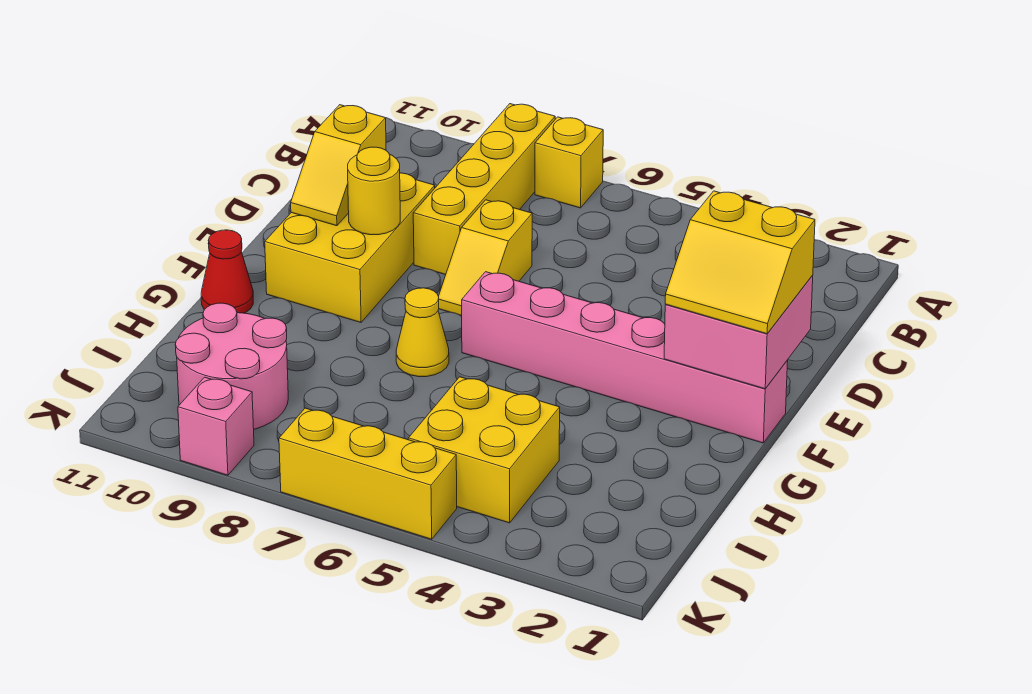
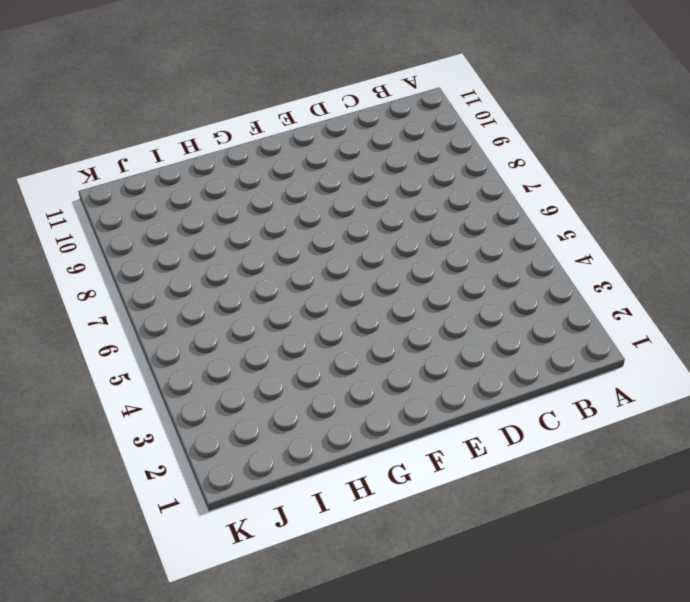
none -> yellow 1x1 brick [535,117,603,208]
none -> yellow 1x4 brick [413,104,555,275]
none -> yellow 1x2 slope [438,200,532,316]

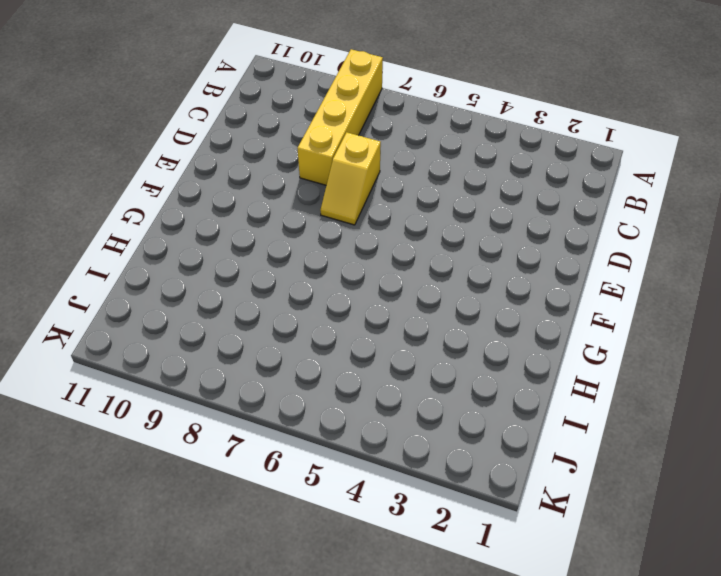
none -> yellow 1x1 brick [535,117,603,208]
none -> yellow 2x3 brick [265,173,435,322]
none -> pink 1x6 brick [462,272,788,443]

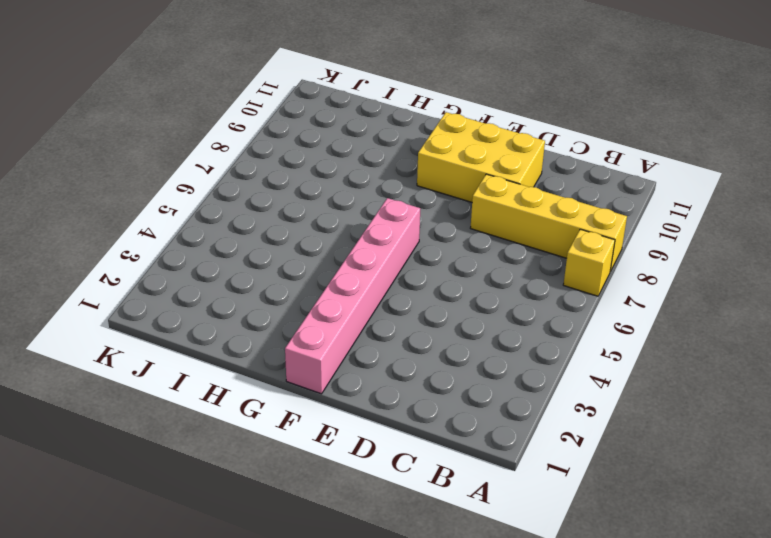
none -> yellow 1x2 slope [438,200,532,316]
none -> yellow 1x1 cone [396,288,449,377]
none -> red 1x1 cone [201,230,253,313]

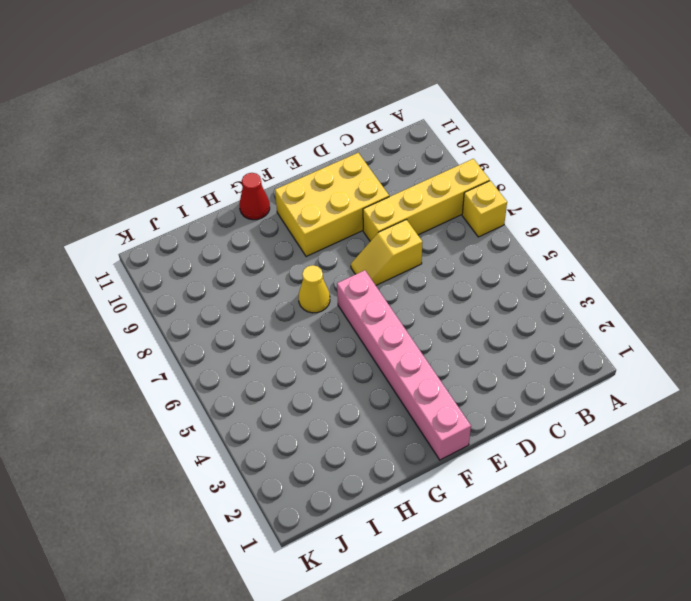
none -> yellow 2x2 brick [408,377,560,523]
none -> pink 2x2 round brick [175,303,288,429]
none -> yellow 1x3 brick [279,408,457,539]

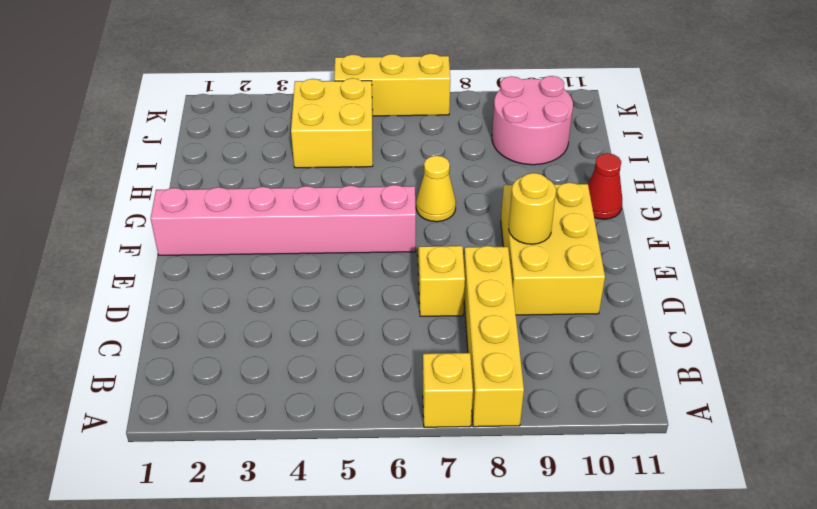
none -> pink 1x1 brick [178,377,254,475]
none -> yellow 1x2 slope [291,105,386,226]
none -> pink 2x2 brick [664,275,813,389]

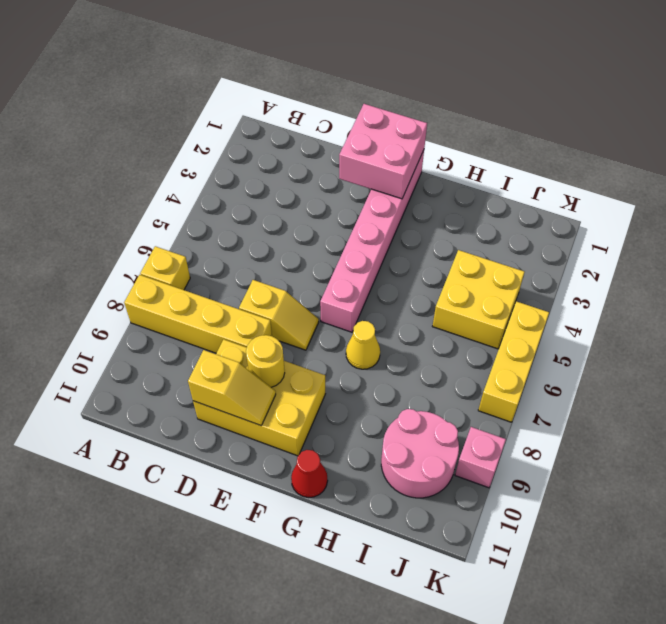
none -> yellow 2x2 slope [665,191,815,334]

